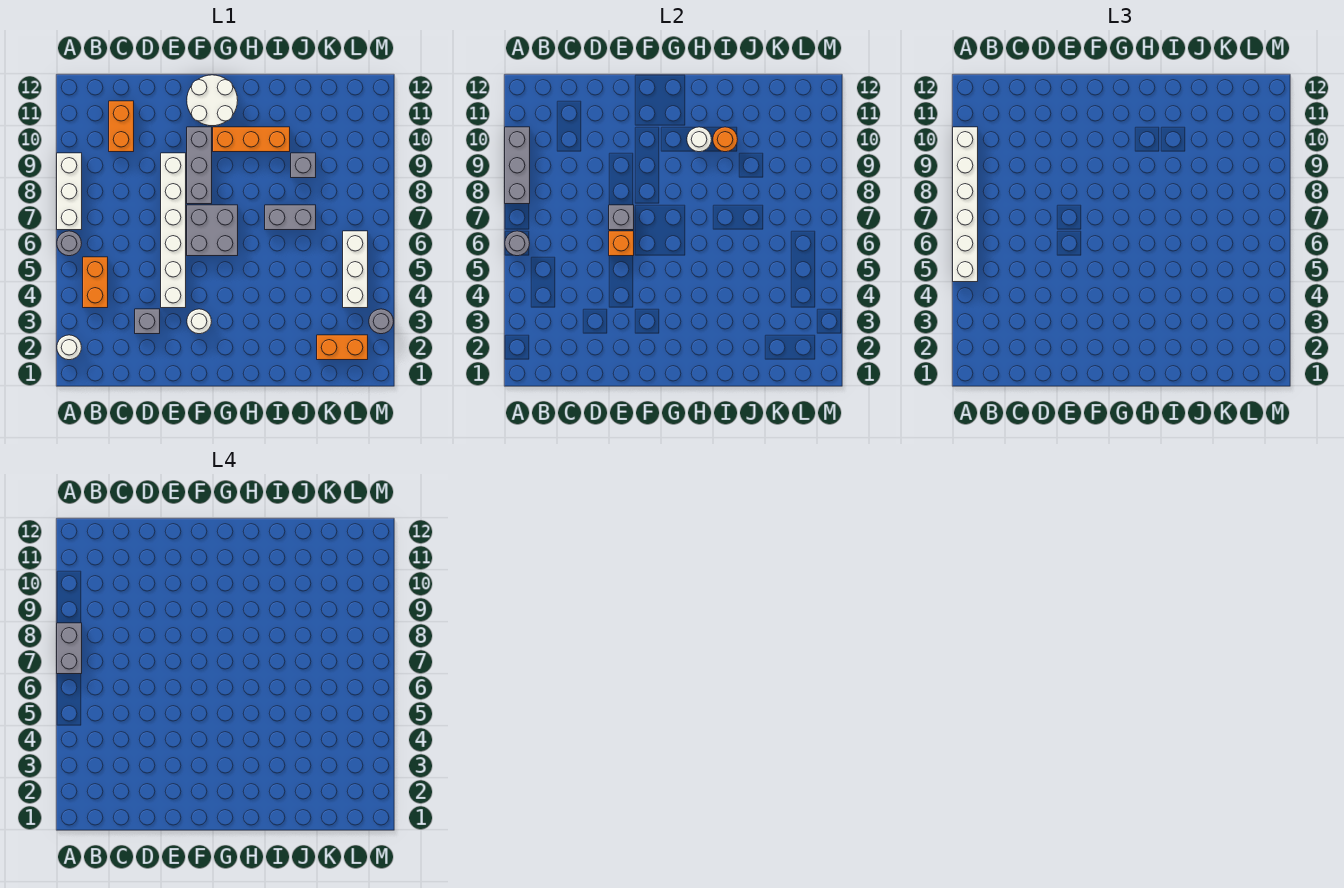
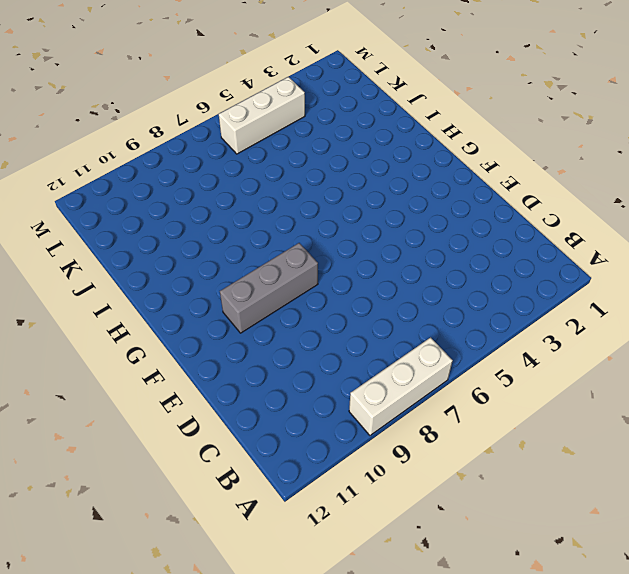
none -> white 1x1 round brick [57,335,82,360]
none -> grey 1x1 round brick [57,231,82,256]
none -> orange 1x2 brick [83,257,108,308]

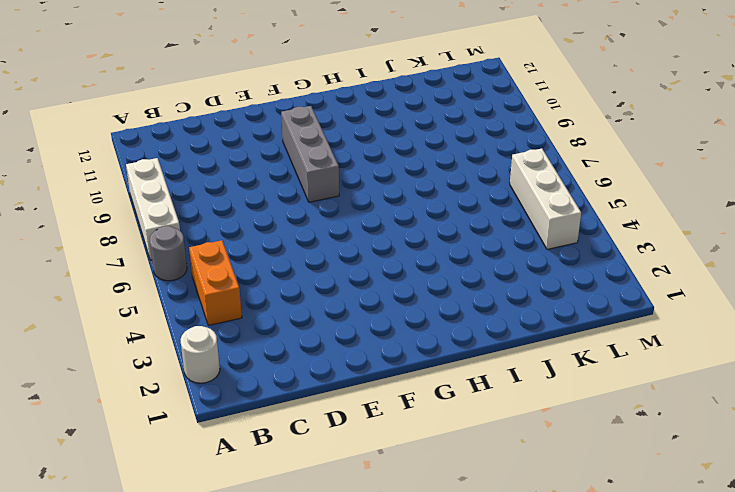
none -> orange 1x2 brick [109,101,134,152]
none -> grey 1x1 brick [135,309,160,334]
none -> white 1x6 brick [161,153,186,308]

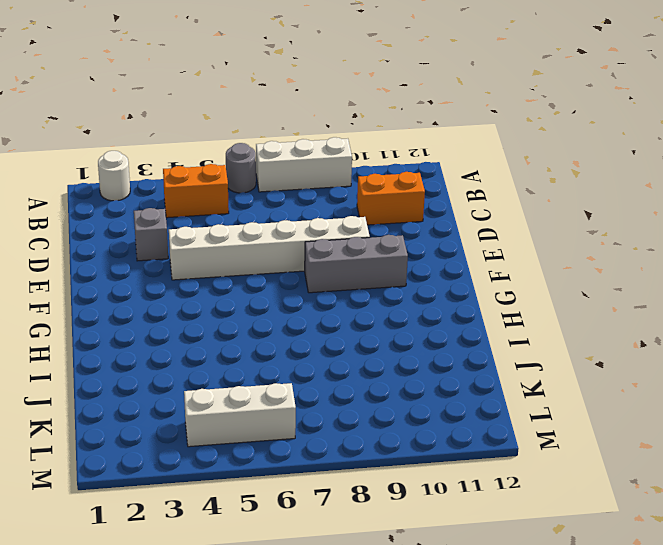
none -> white 1x1 round brick [187,309,212,334]
none -> grey 2x2 brick [187,205,238,256]
none -> white 2x2 round brick [187,75,238,126]

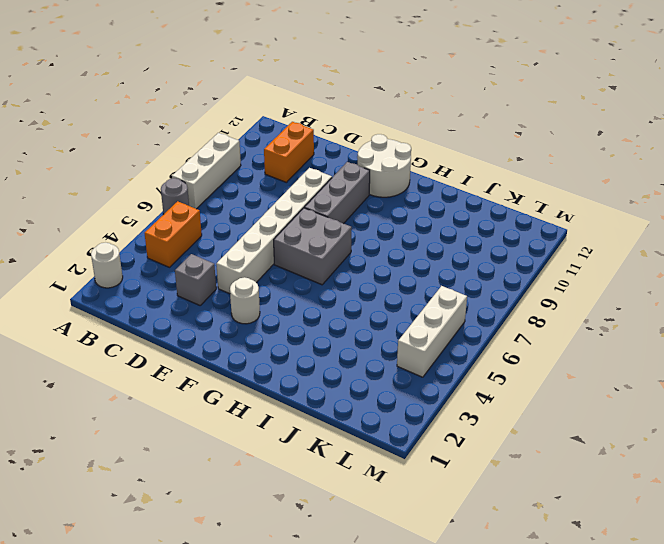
none -> orange 1x3 brick [213,127,290,152]
none -> grey 1x2 brick [265,205,316,230]
none -> grey 1x1 brick [291,153,316,178]

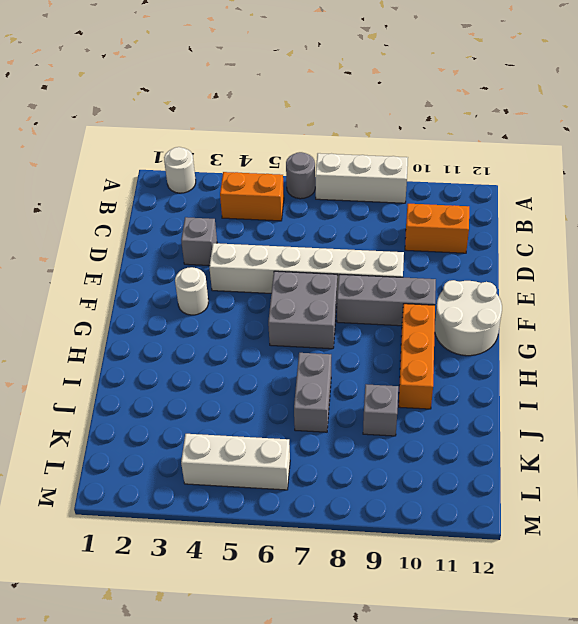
none -> orange 1x2 brick [317,335,368,360]
none -> grey 1x1 round brick [369,309,394,334]
none -> grey 1x1 round brick [505,231,530,256]

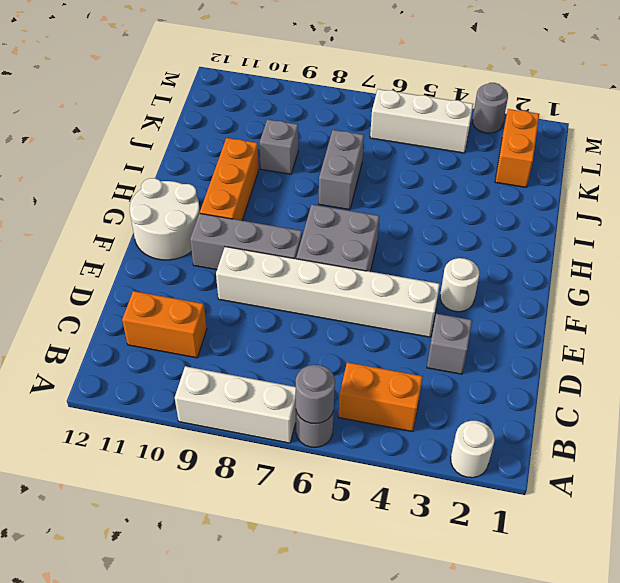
none -> grey 1x3 brick [505,127,530,204]
none -> orange 1x1 brick [609,231,634,256]
none -> grey 1x1 brick [609,205,634,230]

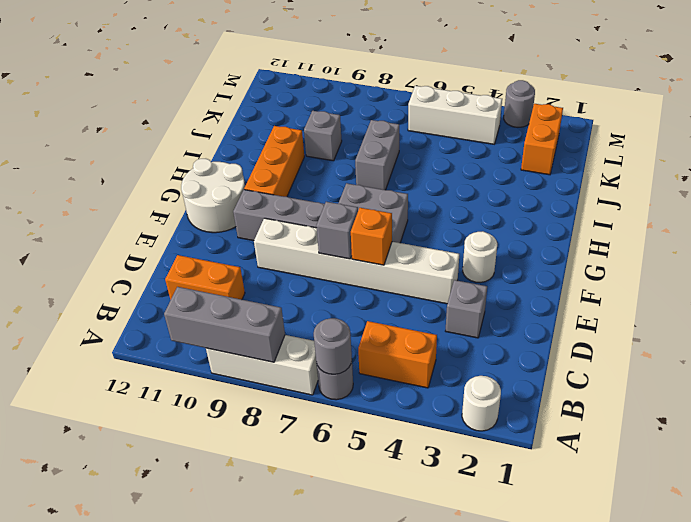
none -> white 1x1 round brick [687,127,712,152]
none -> orange 1x1 round brick [713,127,738,152]
none -> white 1x6 brick [953,127,978,282]

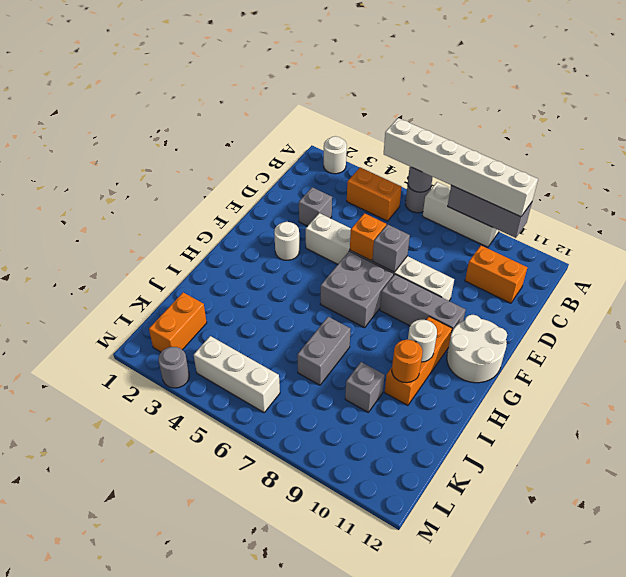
none -> grey 1x2 brick [57,623,82,674]

